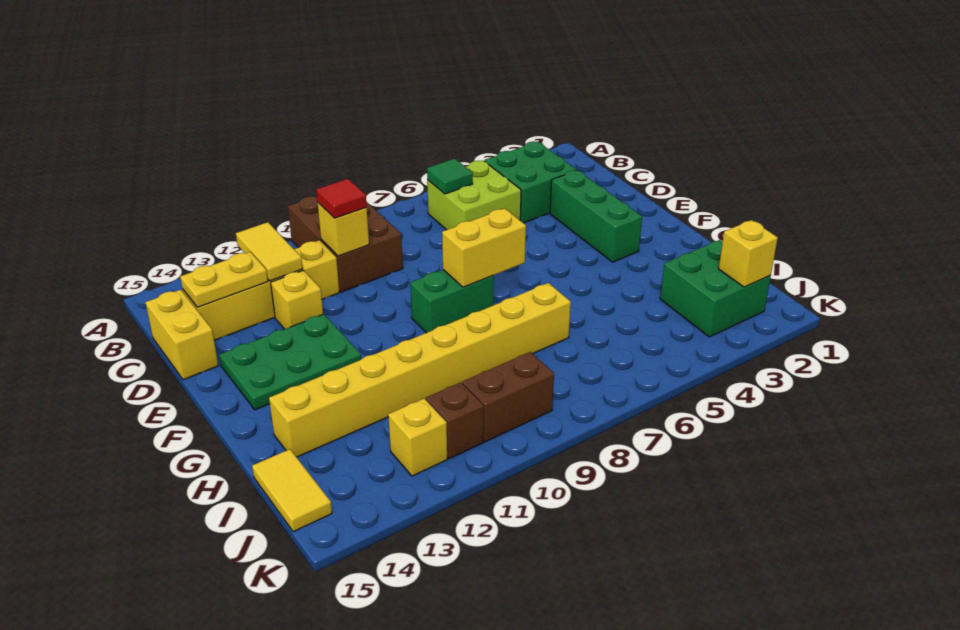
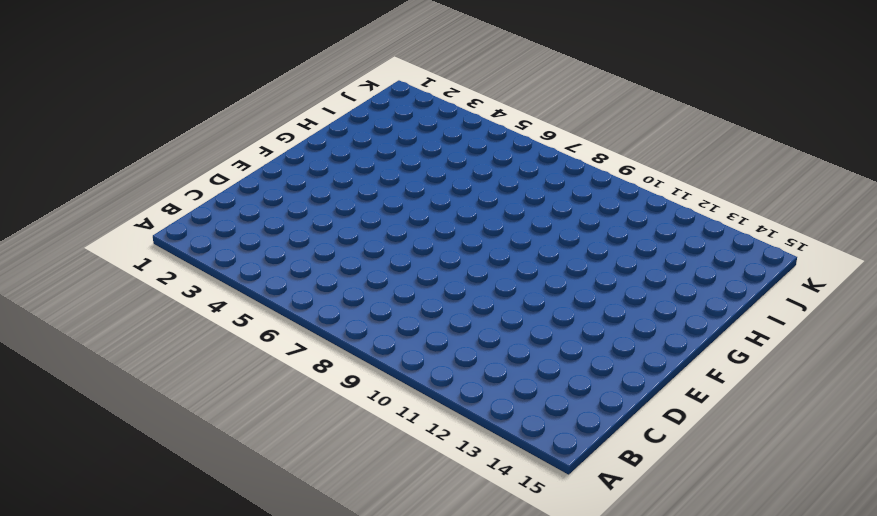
none -> brown 2x3 brick [288,196,403,292]
none -> green 2x2 brick [485,141,577,223]
none -> lime 2x2 brick [427,161,521,230]

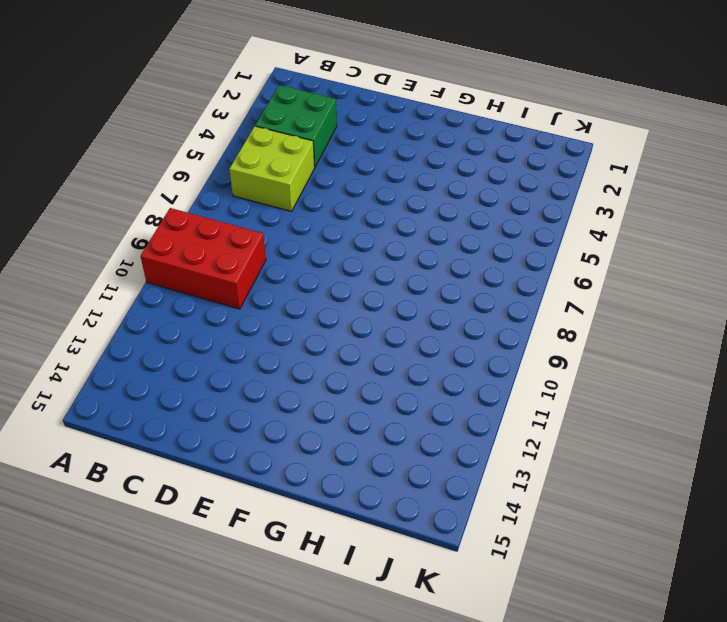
red 2x3 brick [140,208,266,309] -> brown 2x3 brick [288,196,403,292]
none -> yellow 1x4 brick [183,240,340,340]
none -> yellow 1x2 brick [146,290,218,380]
none -> green 1x3 brick [550,170,642,262]

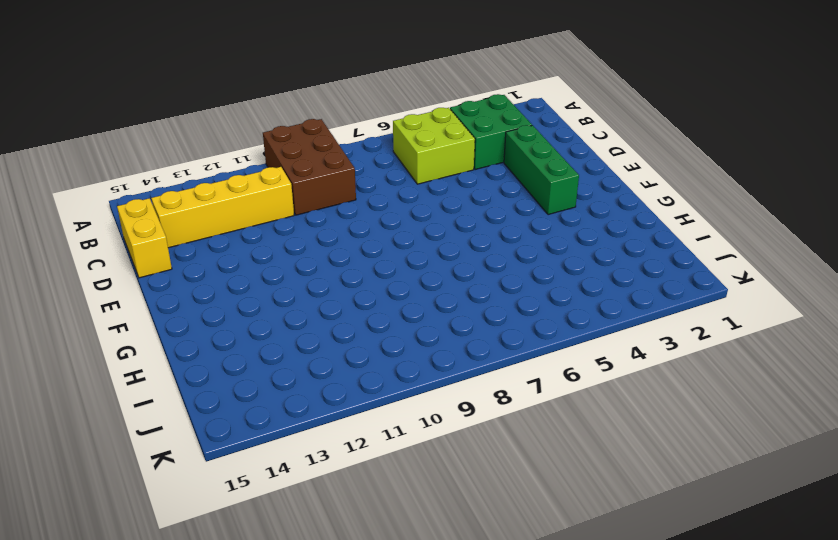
none -> yellow 1x1 brick [271,270,323,329]
none -> green 2x3 plate [219,314,361,410]
none -> green 1x2 brick [410,270,494,333]

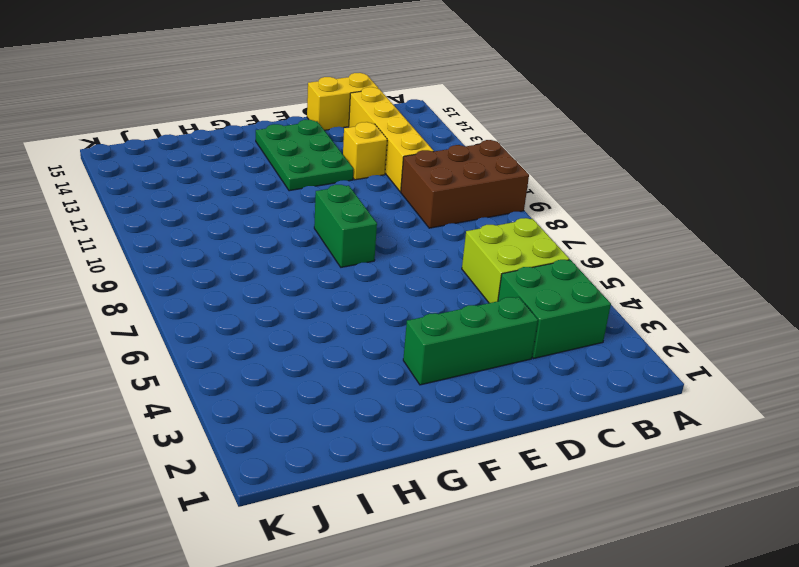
none -> yellow 1x8 brick [269,283,571,457]
none -> green 2x2 brick [660,240,771,337]
none -> yellow 1x2 tile [252,449,332,532]

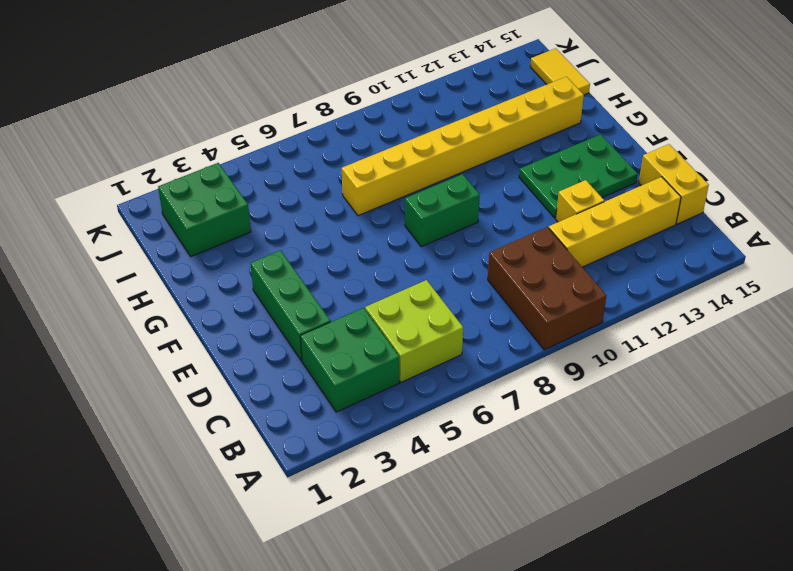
none -> brown 1x2 brick [462,352,554,442]
none -> brown 1x1 brick [426,382,484,459]
none -> yellow 1x1 brick [388,399,447,476]

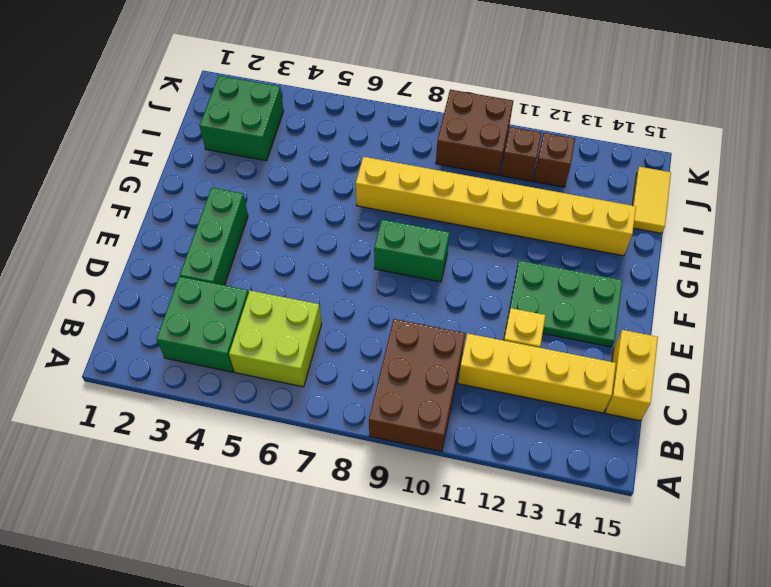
brown 2x2 brick [436,90,513,175] -> brown 1x2 brick [462,352,554,442]
brown 1x1 brick [534,133,575,187] -> yellow 1x1 brick [388,399,447,476]
none -> green 1x1 tile [427,159,473,194]
none -> yellow 1x2 tile [236,222,303,281]
none -> yellow 1x1 brick [318,203,369,256]

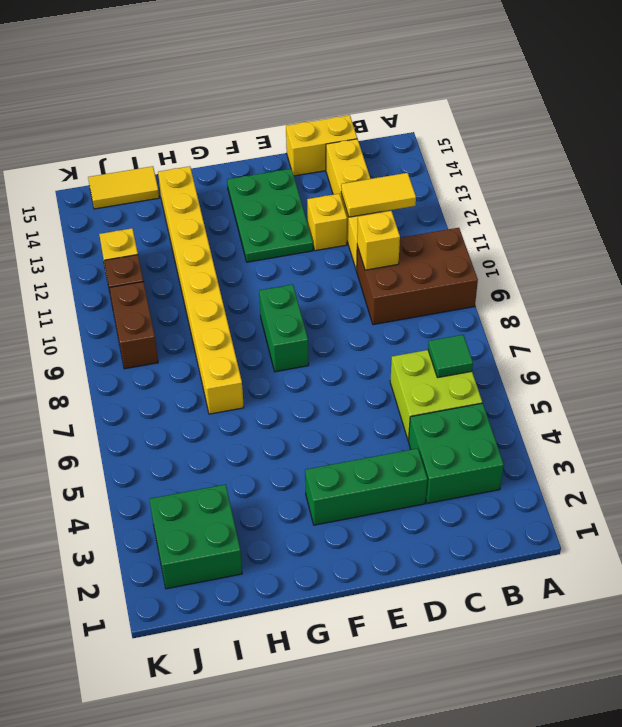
none -> yellow 1x2 plate [180,252,268,307]
none -> yellow 1x2 brick [442,208,526,287]
none -> yellow 1x1 brick [719,220,778,287]

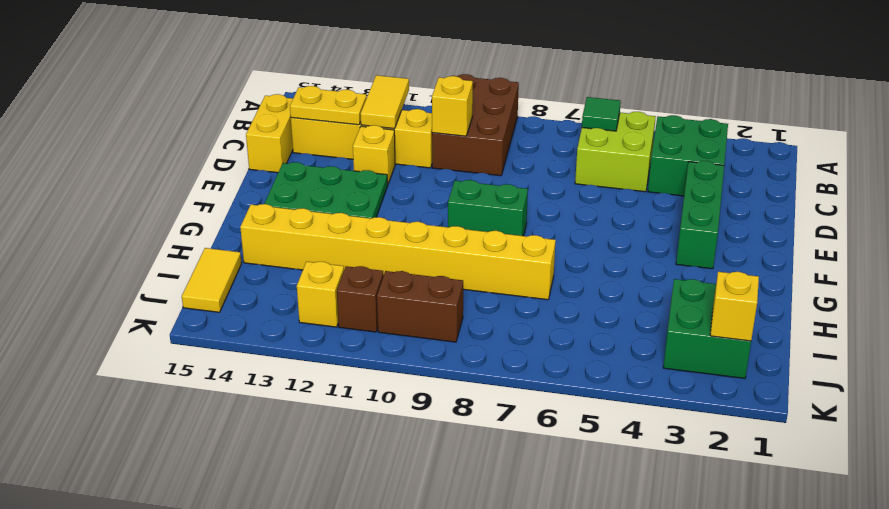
none -> yellow 1x2 brick [442,208,526,287]
none -> red 1x1 tile [316,179,367,218]

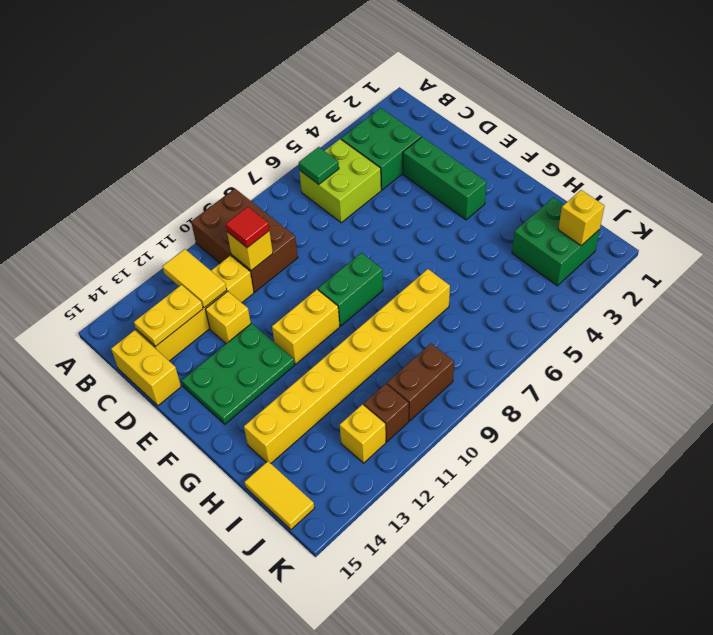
yellow 1x2 brick [272,290,340,364] -> yellow 1x2 brick moved to [442,208,526,287]

